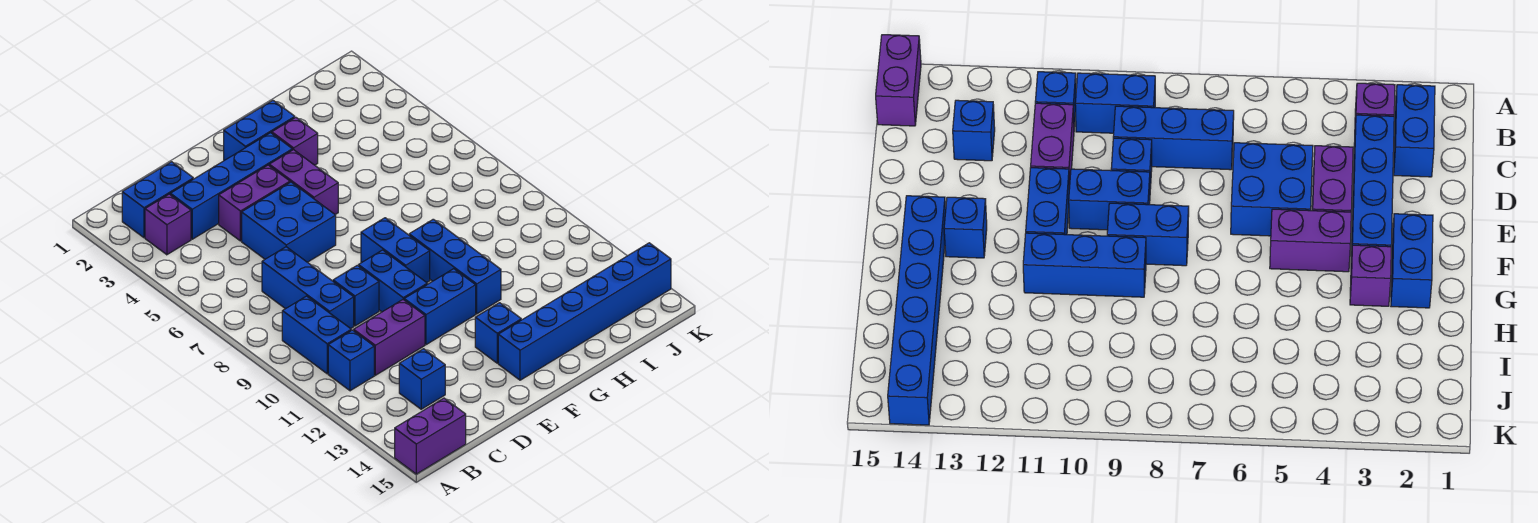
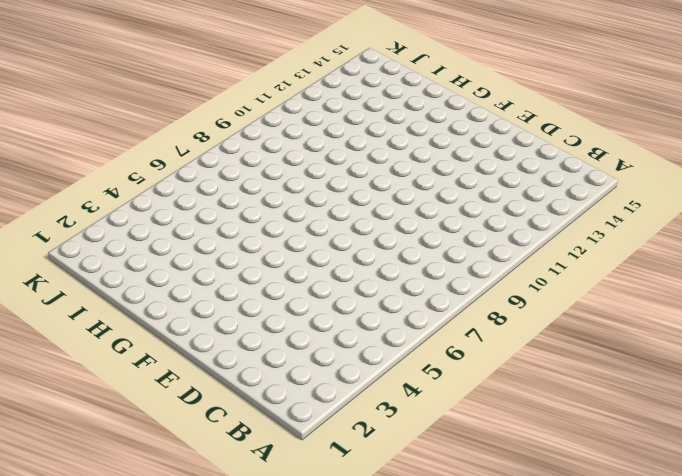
none -> purple 1x2 brick [395,398,466,474]
none -> blue 1x2 brick [122,162,193,238]
none -> purple 1x1 brick [145,194,191,255]

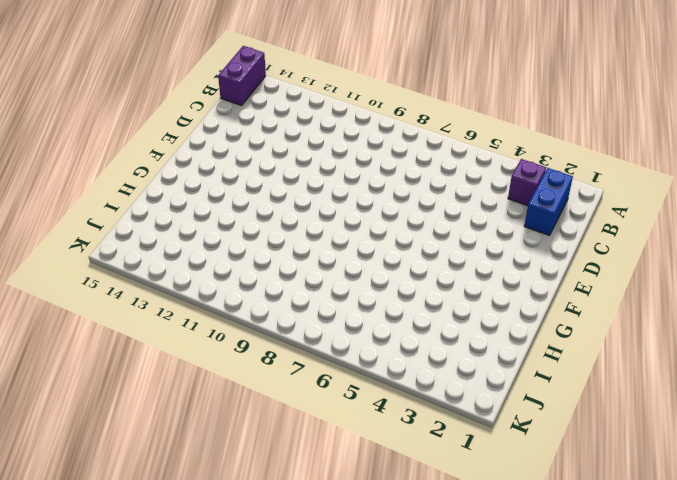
none -> blue 1x2 brick [282,296,351,374]
none -> blue 1x1 brick [328,330,374,391]
none -> blue 1x4 brick [170,133,292,239]

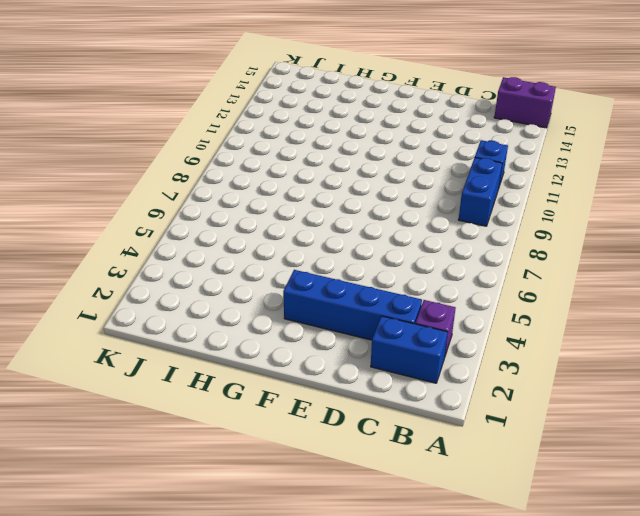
none -> blue 1x3 brick [262,247,354,329]
none -> purple 1x2 brick [354,300,425,375]
none -> blue 1x1 brick [399,349,445,409]

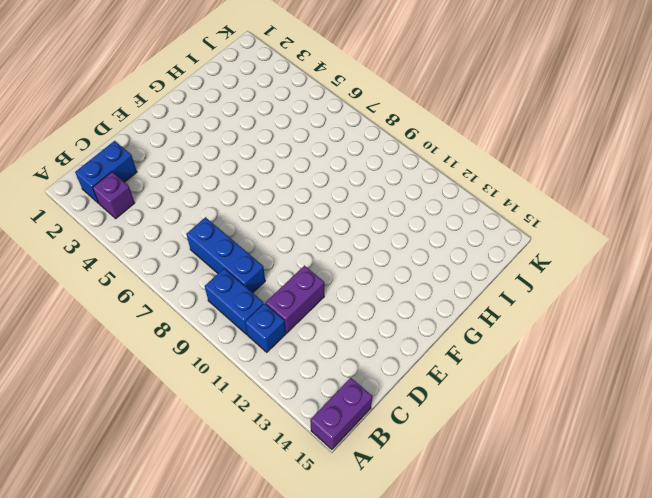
none -> blue 1x4 brick [170,133,292,239]
none -> blue 1x1 brick [399,349,445,409]
none -> purple 1x2 brick [219,165,290,241]

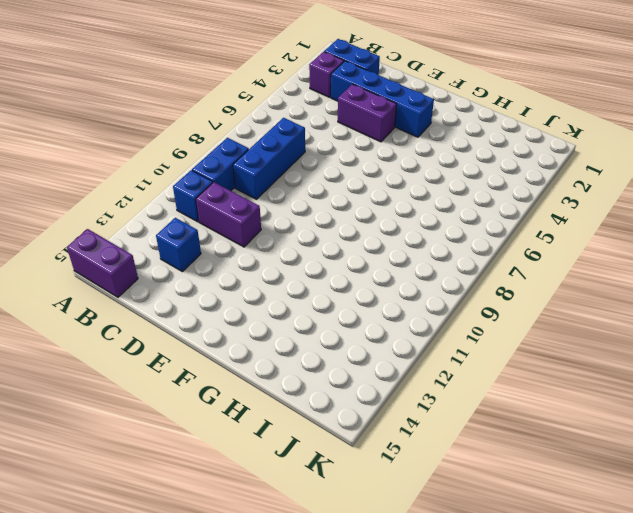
none -> blue 2x2 brick [242,182,336,262]
none -> blue 1x1 brick [333,265,379,326]
none -> blue 1x2 brick [359,250,427,312]

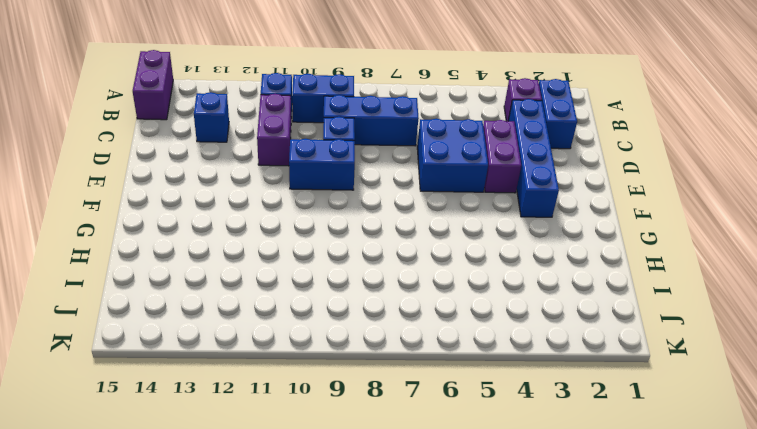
none -> blue 1x2 brick [404,269,476,345]
none -> blue 1x2 brick [224,101,295,160]
none -> purple 1x2 brick [269,150,338,214]

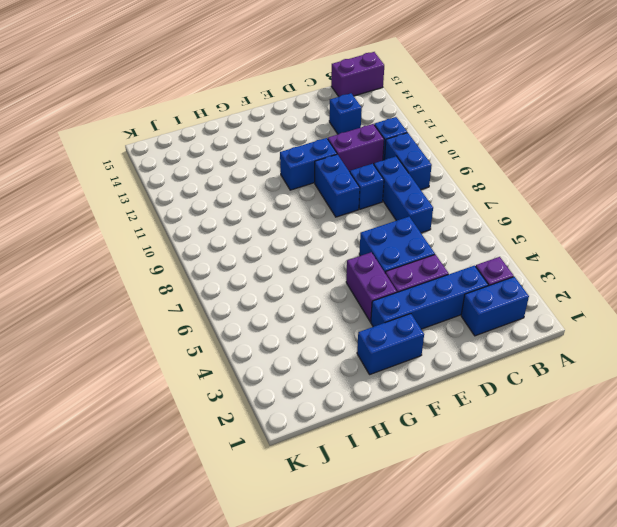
none -> blue 1x2 brick [361,218,430,282]
none -> blue 1x1 brick [475,303,521,363]
none -> blue 1x6 brick [498,243,671,380]

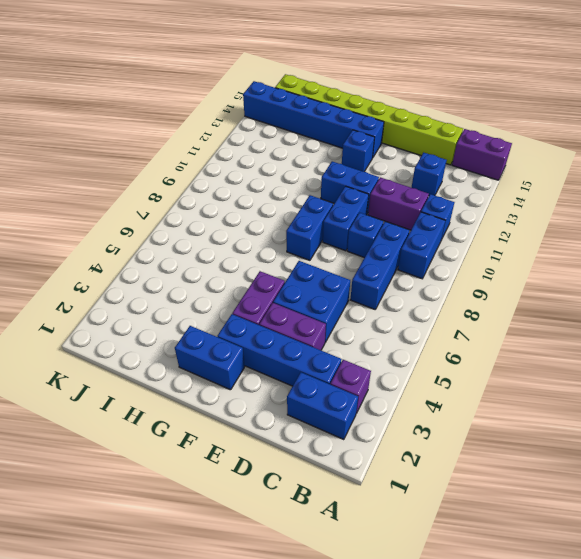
lime 1x8 brick [275,74,463,165] -> none
none -> purple 1x1 brick [272,117,318,165]
none -> blue 1x3 brick [409,219,501,314]

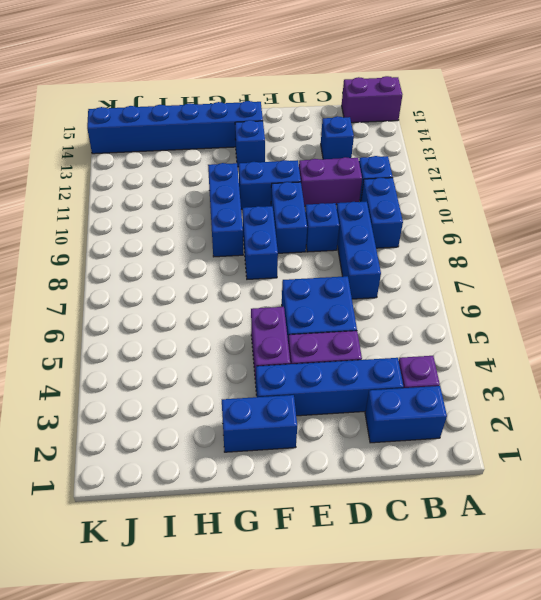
none -> purple 1x1 brick [272,117,318,165]

